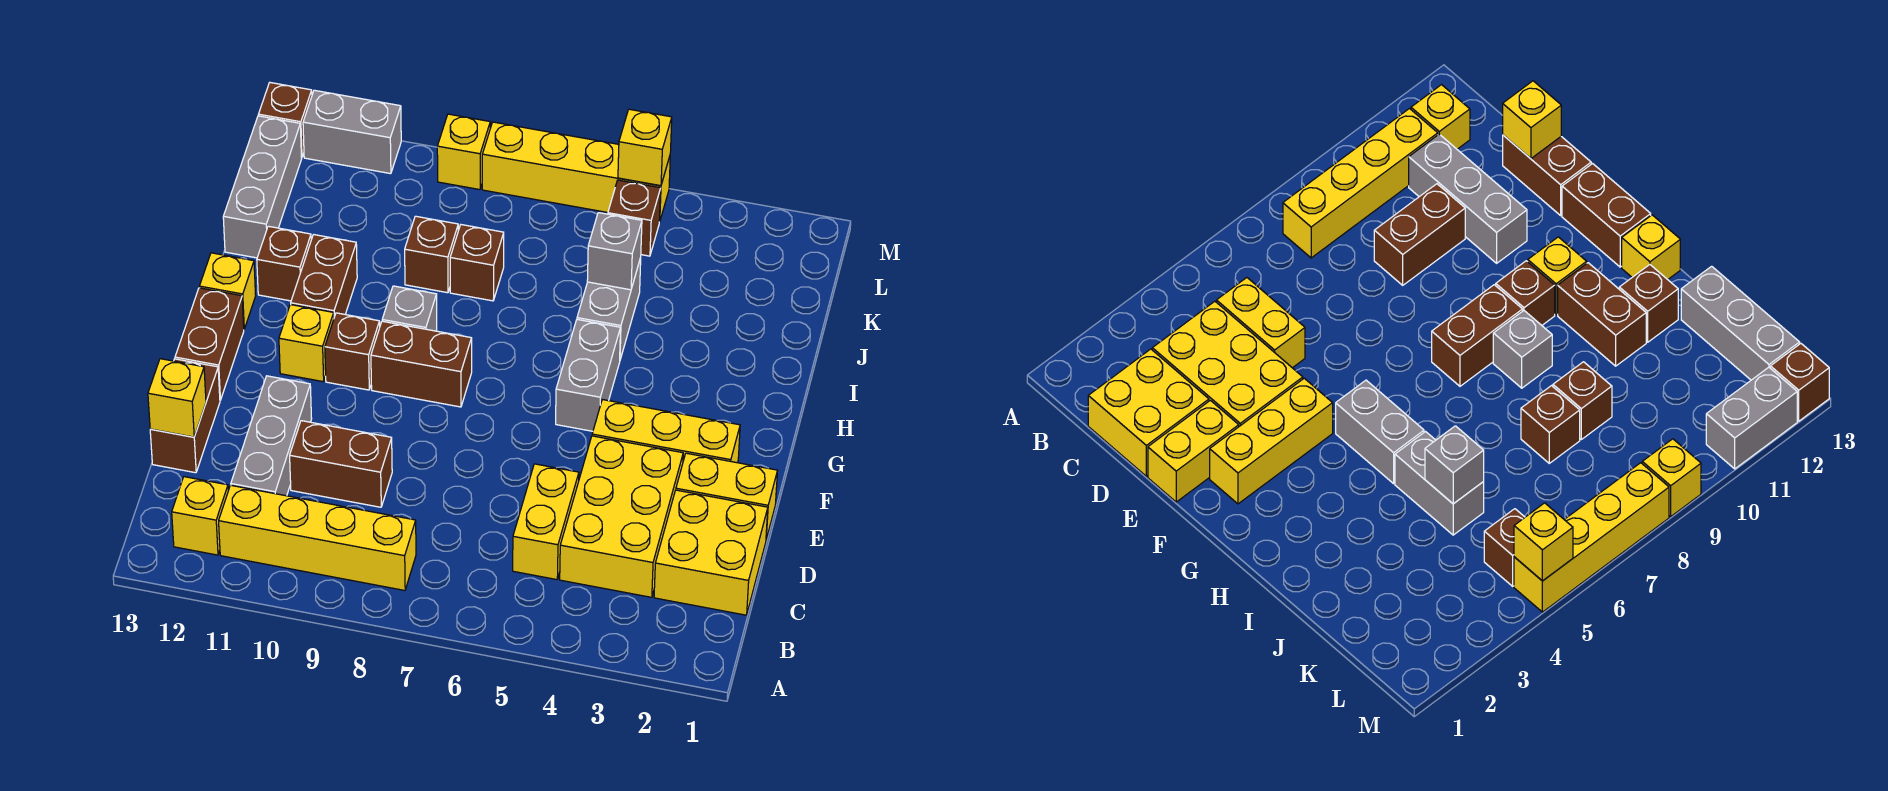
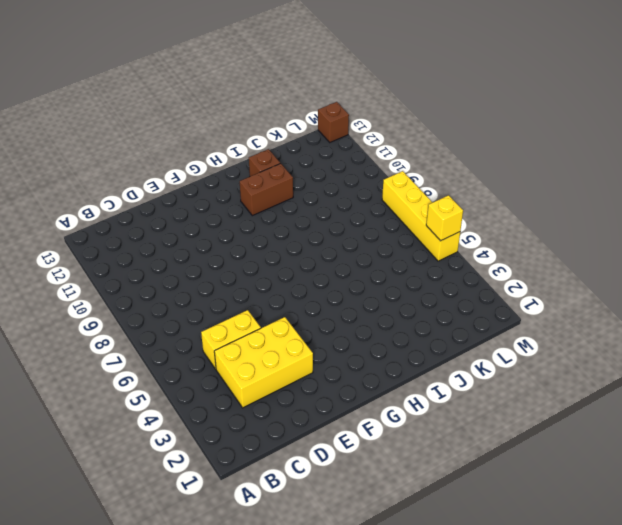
none -> yellow 1x4 brick [219,485,416,590]
none -> yellow 1x1 brick [172,477,228,555]
none -> yellow 2x2 brick [654,490,768,615]
none -> grey 1x3 brick [231,376,312,496]

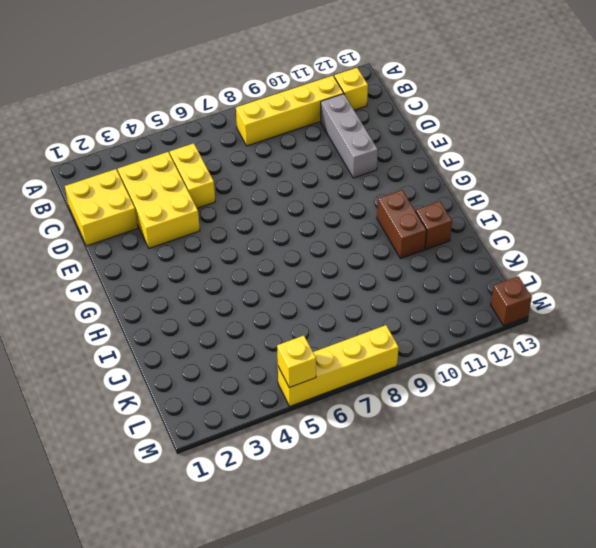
none -> brown 1x2 brick [290,421,392,507]
none -> brown 1x2 brick [150,359,220,473]
none -> yellow 1x2 brick [676,453,778,539]
none -> yellow 1x3 brick [592,400,740,463]

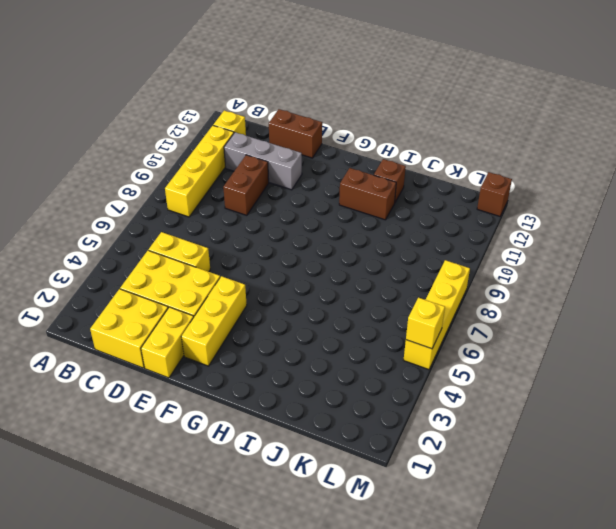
none -> brown 1x2 brick [175,288,244,400]
none -> grey 1x2 brick [556,319,620,431]
none -> brown 1x2 brick [371,321,472,407]
none -> brown 1x1 brick [325,313,380,390]

